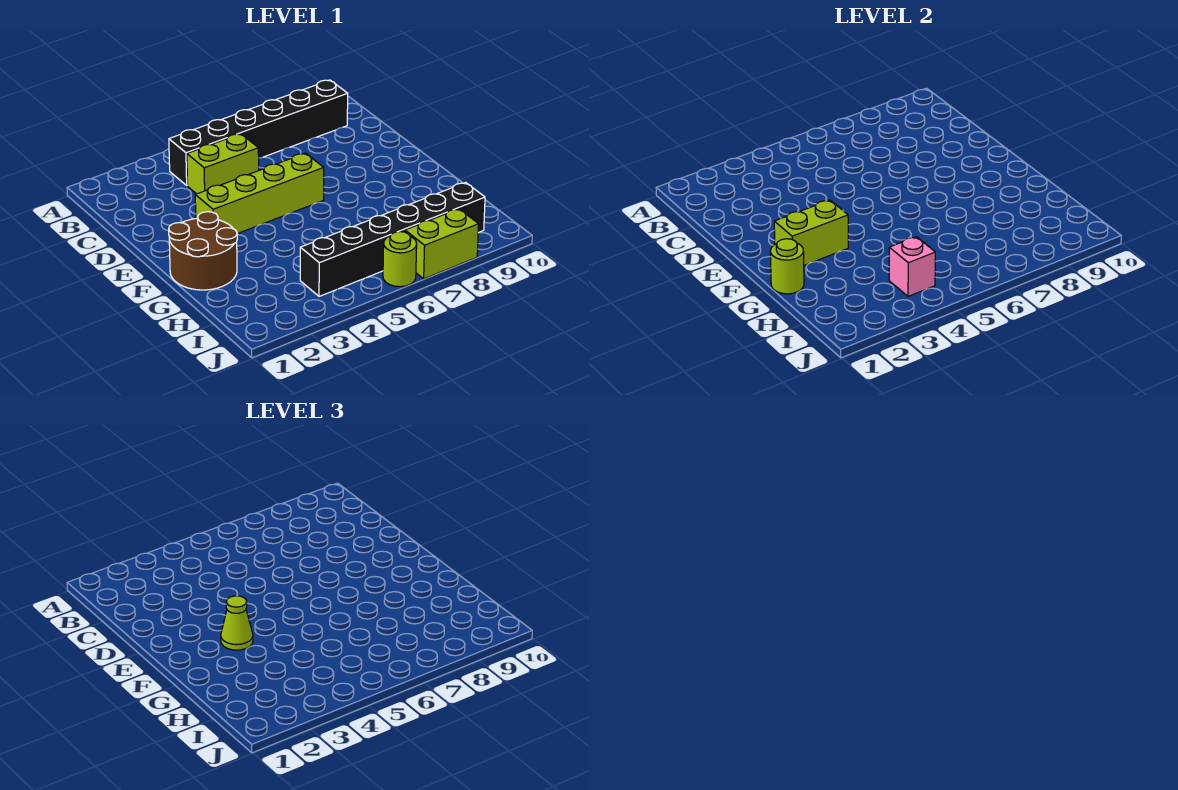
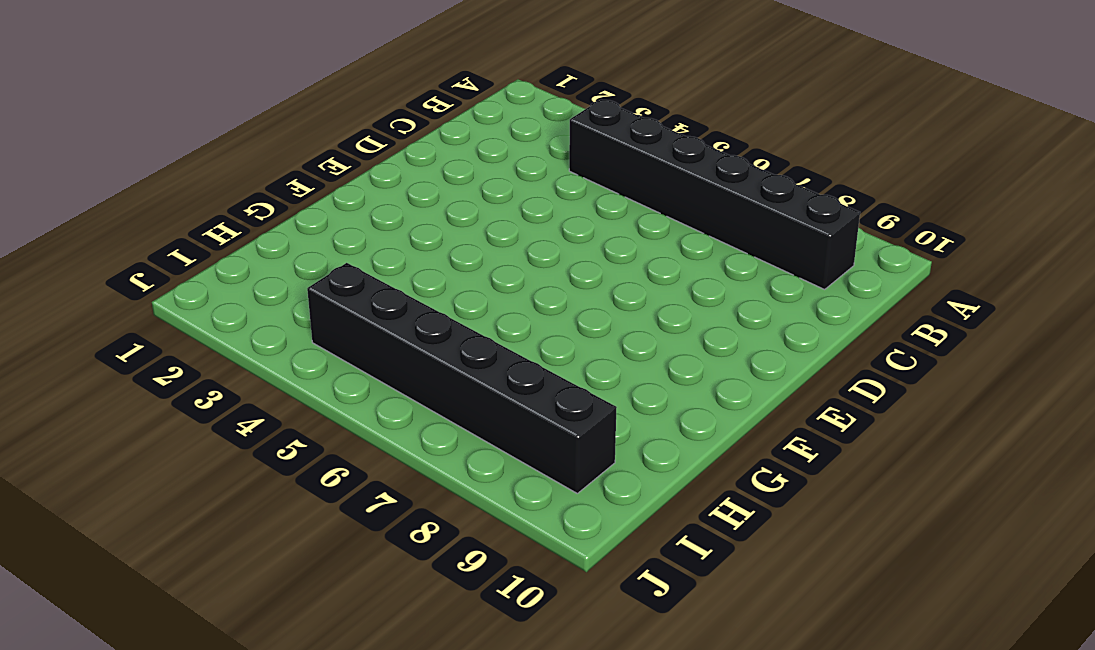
none -> lime 1x2 brick [187,134,259,194]
none -> lime 1x4 brick [195,153,324,234]

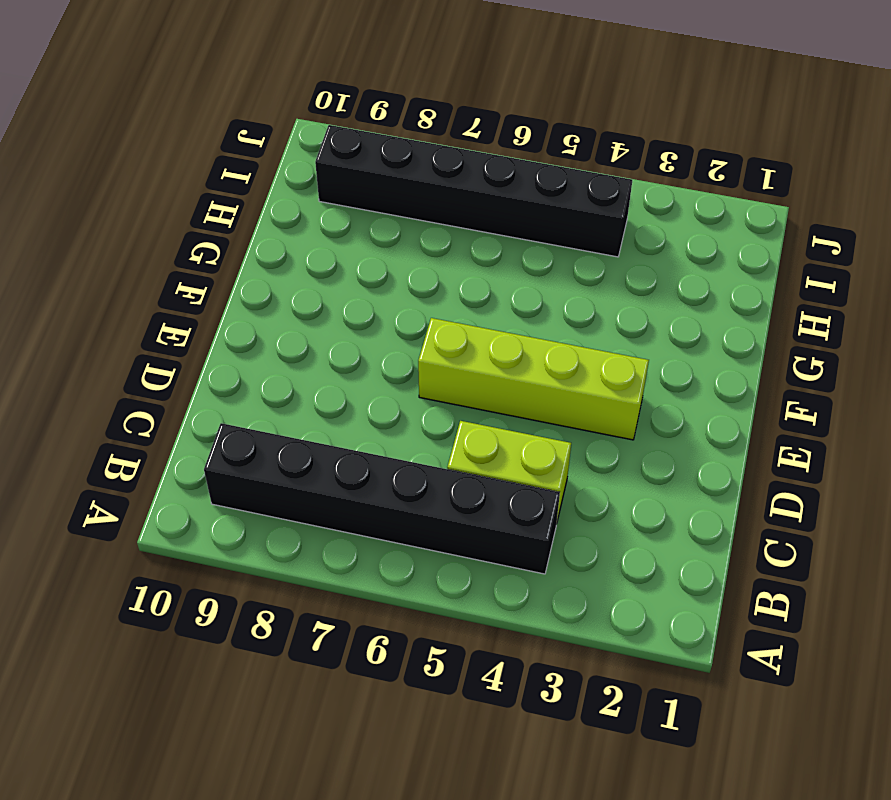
none -> brown 2x2 round brick [169,212,237,290]
none -> lime 1x1 round brick [383,232,417,287]

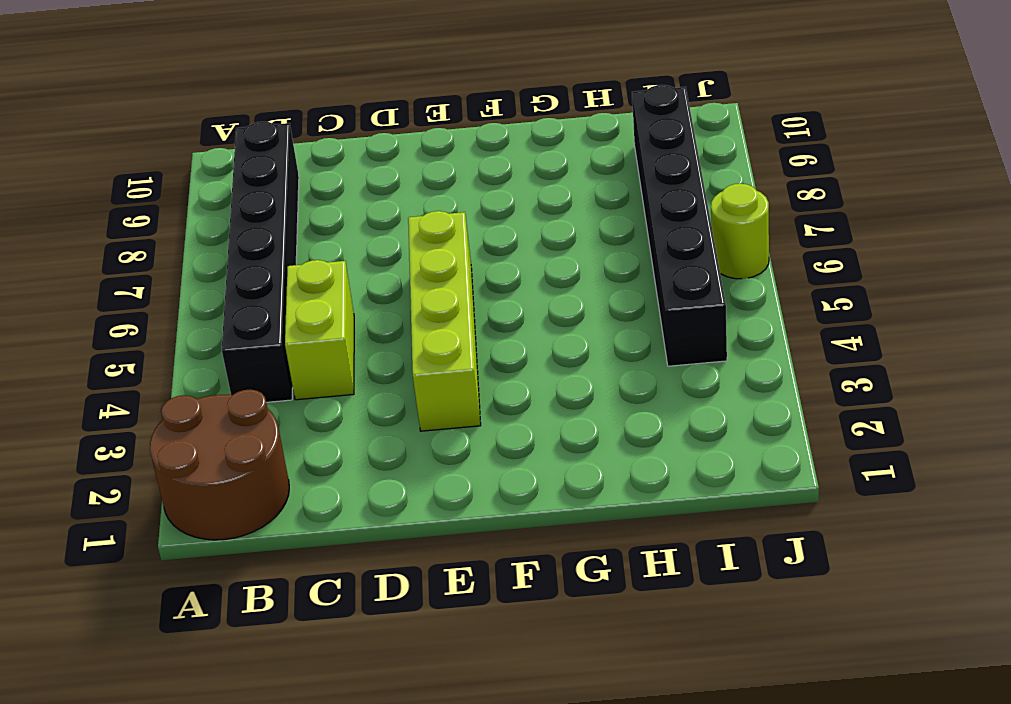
brown 2x2 round brick [150,389,289,540] -> brown 2x2 round brick moved to [169,212,237,290]
none -> lime 1x2 brick [405,209,479,279]
none -> lime 1x2 brick [774,200,848,265]

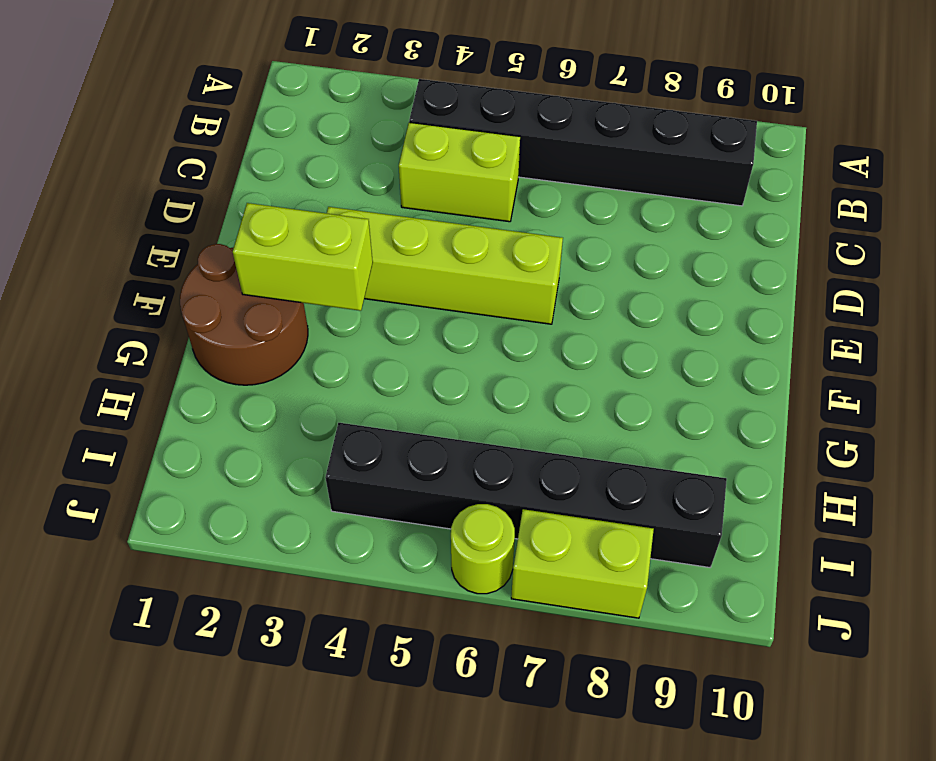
none -> lime 1x1 round brick [770,239,804,294]
none -> pink 1x1 brick [889,237,935,296]

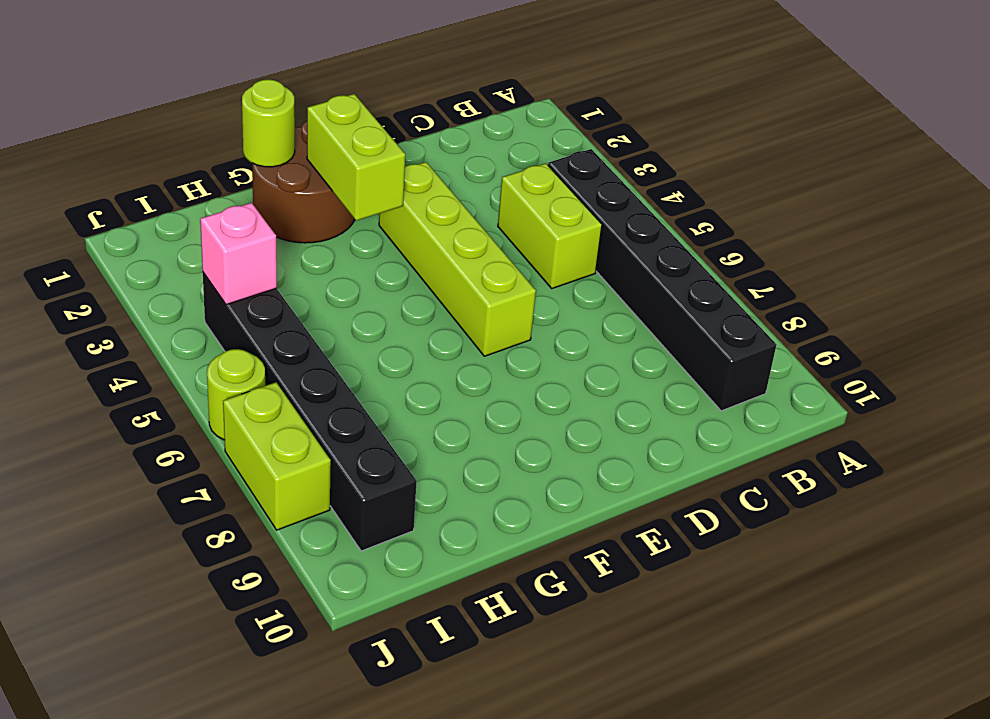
none -> lime 1x1 cone [221,596,253,650]

